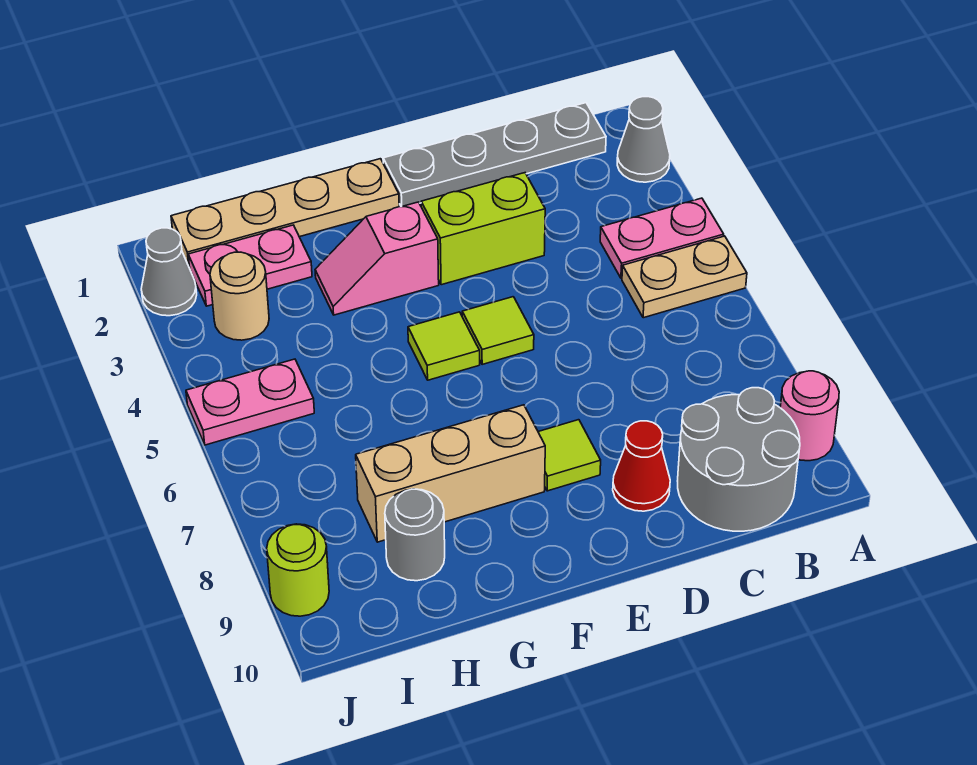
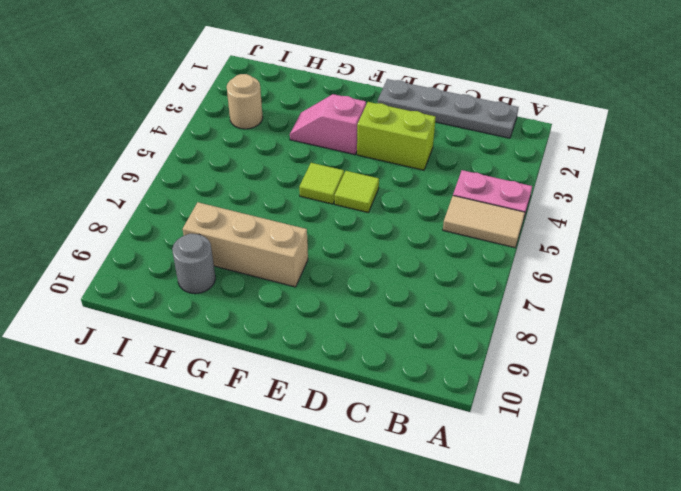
tan 1x2 tile [443,196,525,248] -> tan 1x2 plate [622,236,747,318]
none -> grey 1x1 cone [617,97,670,182]
none -> pink 1x1 round brick [780,371,839,461]
none -> grey 2x2 round brick [678,388,800,531]

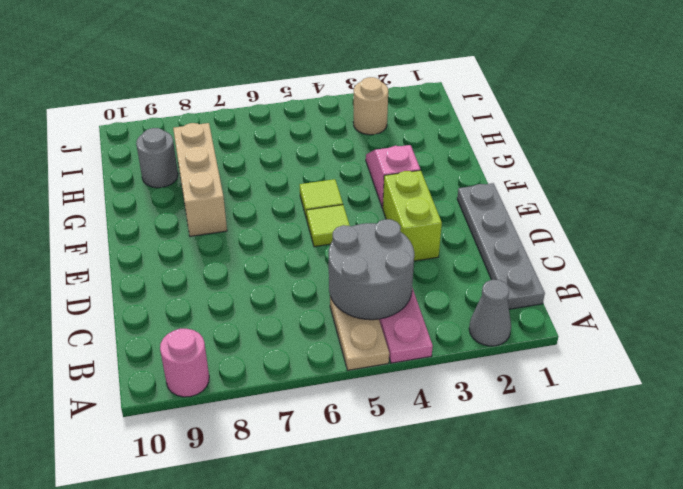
grey 2x2 round brick [329,219,414,320] -> grey 2x2 round brick moved to [678,388,800,531]
none -> red 1x1 cone [613,421,670,511]
none -> lime 1x1 tile [538,420,601,491]
none -> tan 1x4 plate [171,159,399,266]

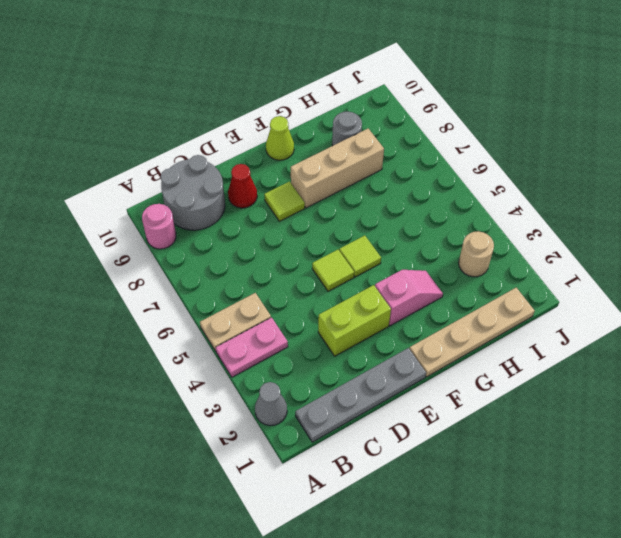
lime 1x1 cone [266,116,294,160] -> none
none -> pink 1x2 plate [188,225,312,306]
none -> pink 1x2 plate [186,359,314,445]
none -> grey 1x1 cone [141,228,197,316]

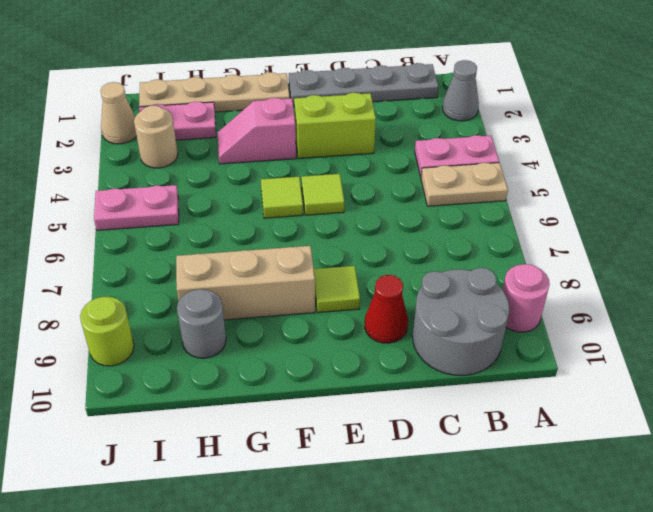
tan 1x1 cone [100,82,137,144] -> grey 1x1 cone [141,228,197,316]

